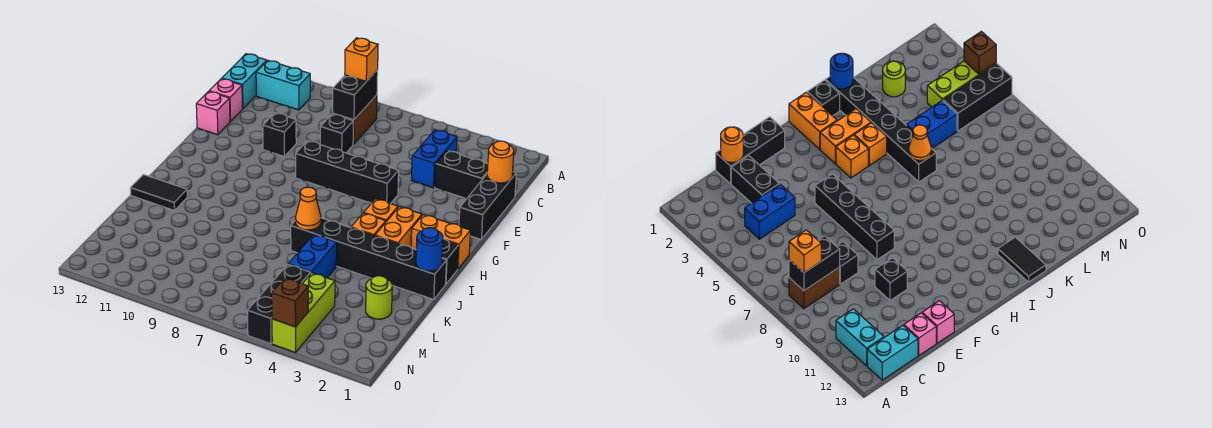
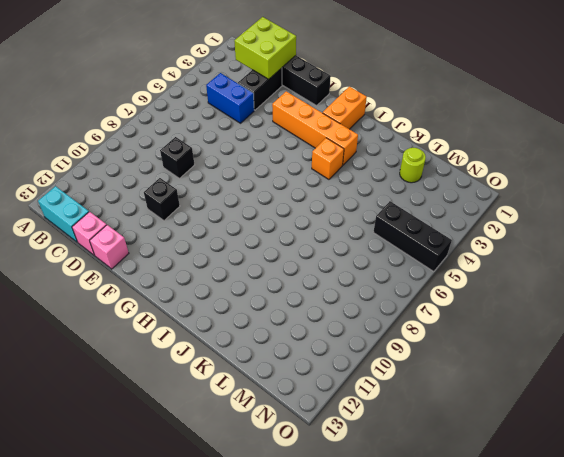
lime 2x2 brick [234,17,296,79] -> orange 1x1 round brick [487,141,514,183]
orange 1x4 brick [272,91,358,165] -> orange 1x2 brick [375,207,422,247]
none -> brown 1x2 brick [333,95,377,144]
none -> cyan 1x2 brick [256,61,310,110]
none -> black 1x4 brick [296,141,399,204]

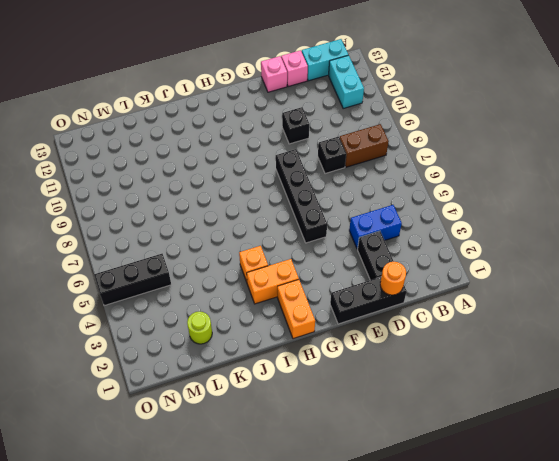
none -> orange 1x1 brick [364,199,398,222]
none -> black 1x1 brick [442,239,459,284]
none -> black 1x6 brick [291,218,446,300]

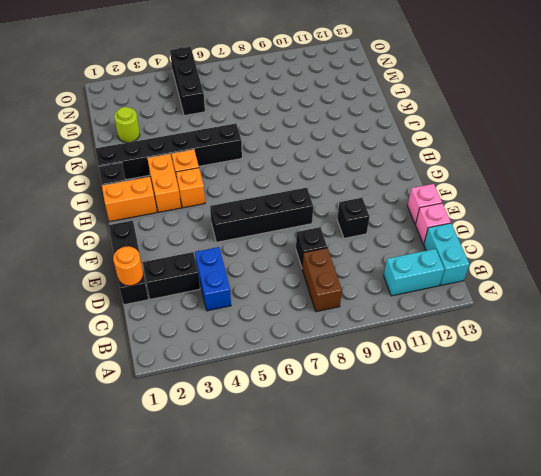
none -> black 1x2 tile [130,175,187,211]
none -> blue 1x2 brick [288,235,337,278]
none -> lime 1x3 brick [272,273,335,353]

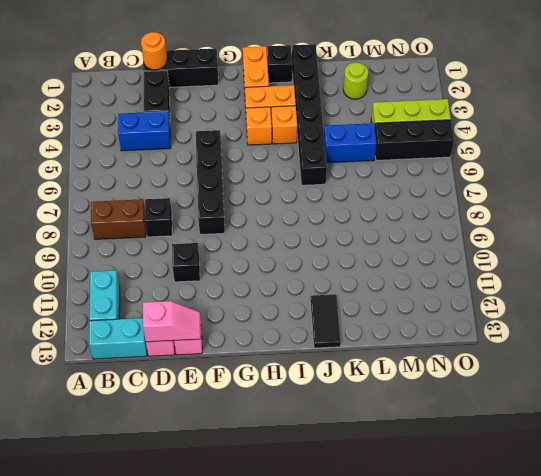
pink 1x2 slope [143,301,201,342] -> none
none -> black 1x2 brick [333,70,378,120]
none -> blue 1x1 round brick [416,228,443,271]
none -> orange 1x1 cone [295,187,321,230]

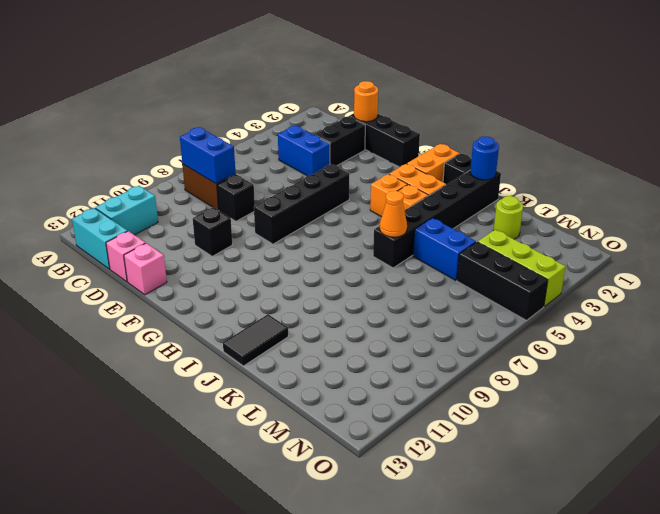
blue 1x2 brick [180,127,236,184] -> black 1x2 brick [333,70,378,120]
none -> brown 1x1 brick [272,278,308,327]
none -> orange 1x1 brick [345,38,378,82]

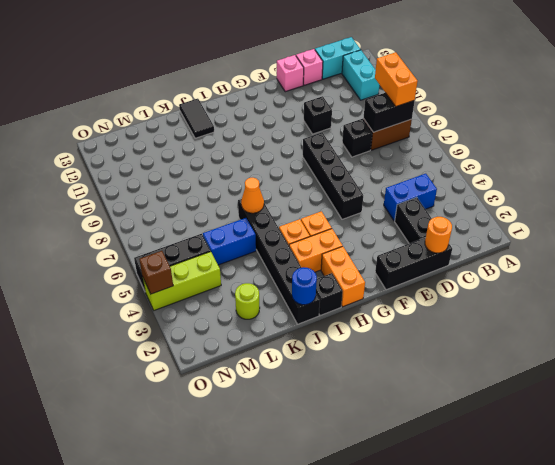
orange 1x2 brick [375,52,418,106] -> orange 1x1 brick [345,38,378,82]

